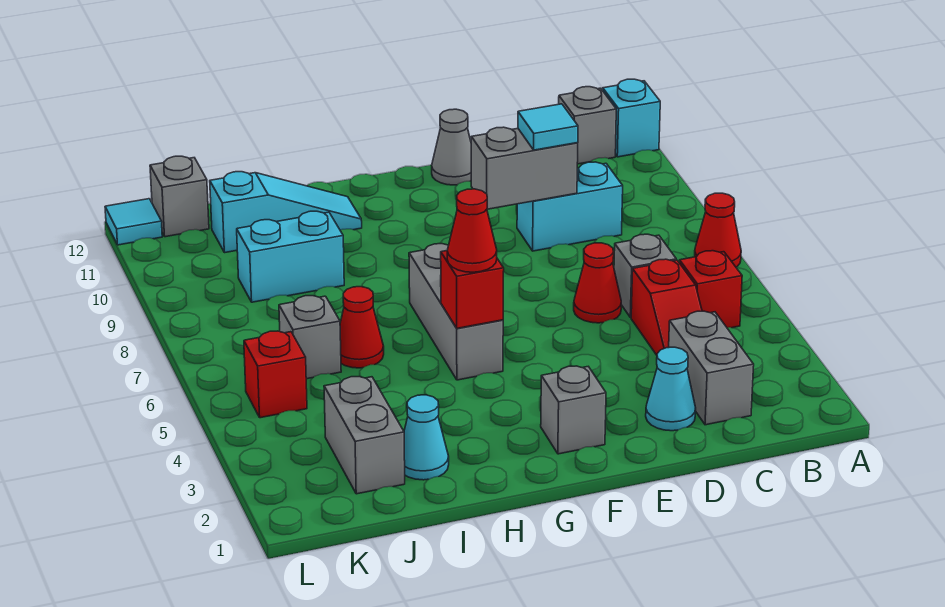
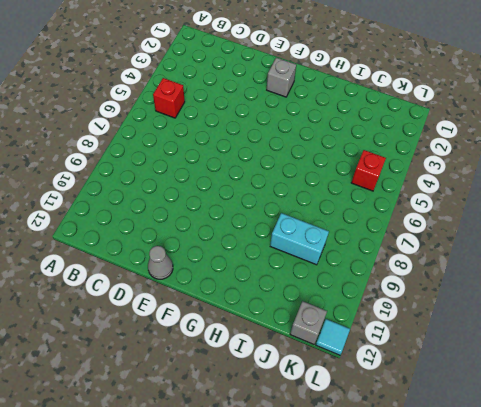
none -> red 1x1 cone [695,193,741,267]
none -> cyan 1x1 brick [603,79,660,157]
none -> grey 1x1 brick [559,87,616,164]

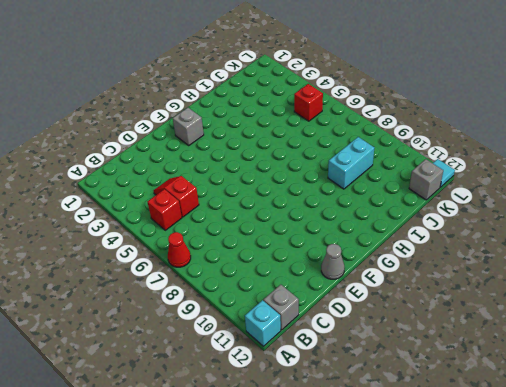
none -> grey 1x2 brick [669,311,754,425]
none -> grey 1x1 brick [614,234,676,318]
none -> cyan 1x2 brick [517,162,623,251]

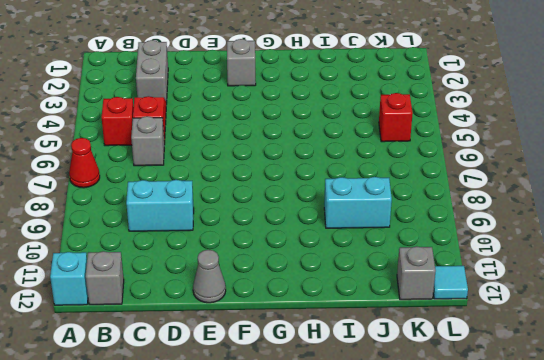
none -> cyan 1x1 cone [646,347,696,431]
none -> red 1x1 cone [574,243,621,323]
none -> grey 1x3 brick [409,243,503,380]

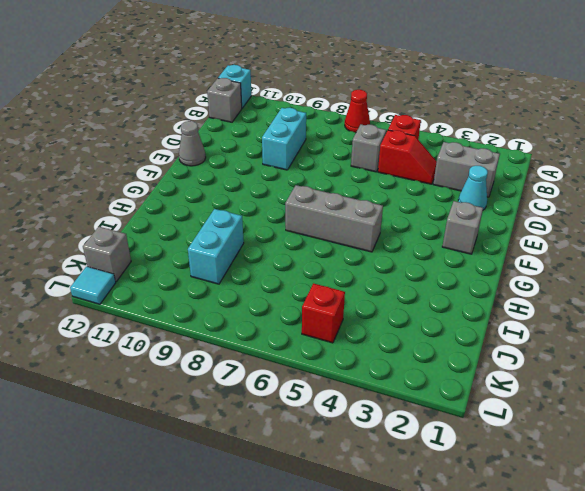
none -> red 1x1 cone [574,243,621,323]
none -> cyan 1x3 slope [210,172,362,253]
none -> cyan 1x1 cone [404,395,449,480]

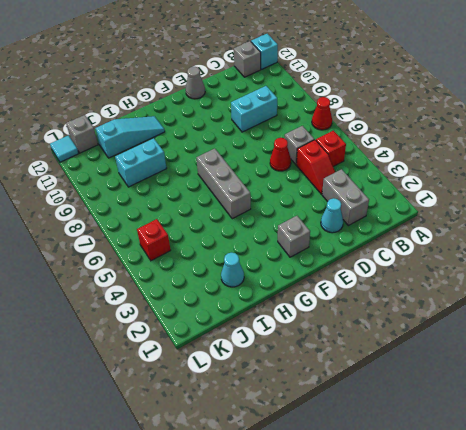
none -> red 1x1 cone [340,287,384,368]
none -> grey 1x2 brick [324,377,405,494]
none -> grey 1x1 brick [279,296,341,379]

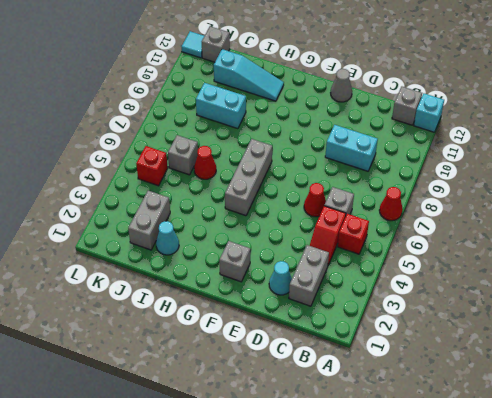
none -> grey 1x2 brick [471,127,578,209]
none -> red 1x1 brick [441,251,504,328]
none -> cyan 1x1 tile [518,104,578,150]

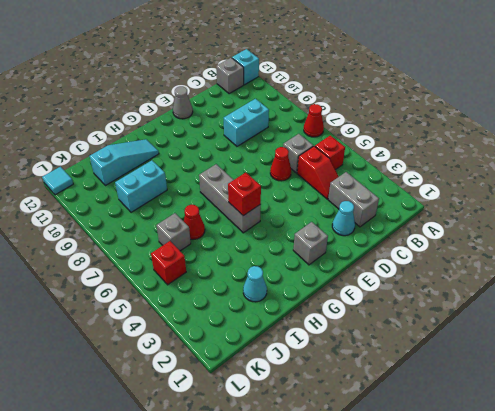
none -> grey 1x2 brick [324,377,405,494]
none -> grey 1x1 brick [150,156,209,237]
none -> grey 1x2 brick [471,127,578,209]

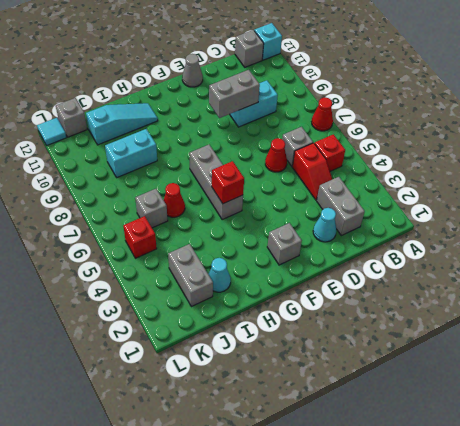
none -> cyan 1x1 tile [518,104,578,150]
none -> red 1x1 cone [447,189,497,272]

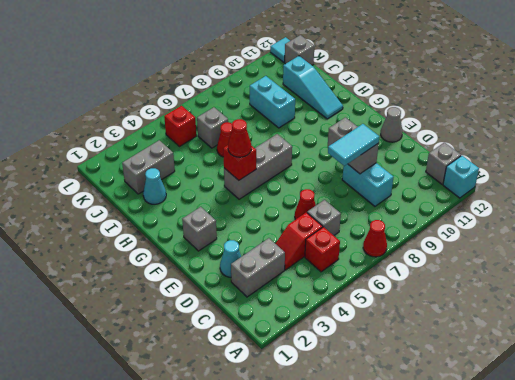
cyan 1x2 tile [328,124,379,166] -> cyan 1x1 tile [518,104,578,150]

